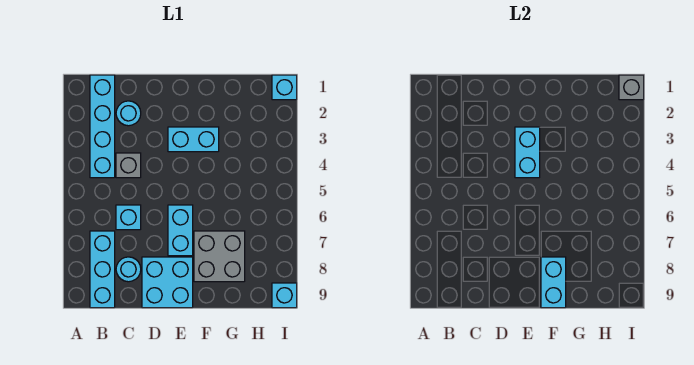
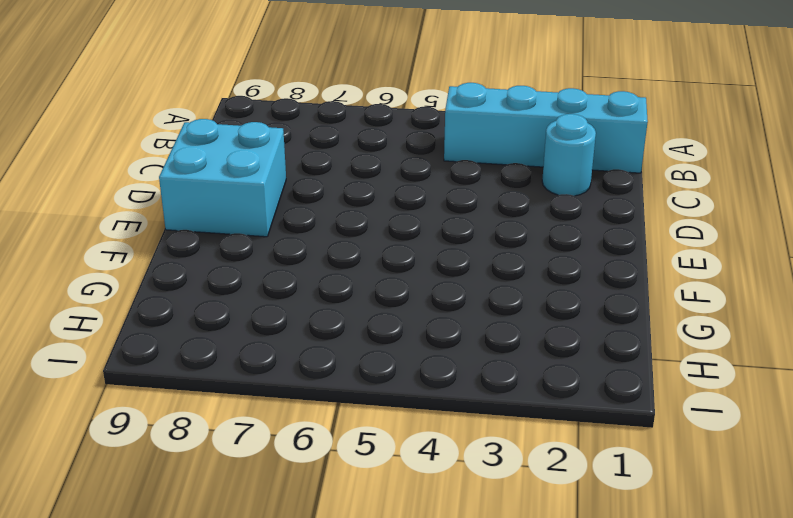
none -> cyan 1x3 brick [90,231,115,308]
none -> grey 1x1 brick [116,153,141,178]
none -> cyan 1x1 brick [116,205,141,230]

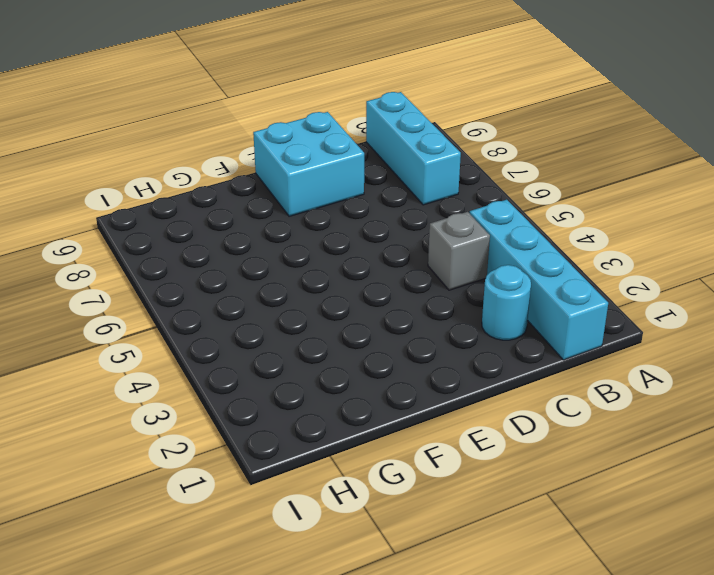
none -> cyan 1x1 brick [116,205,141,230]
none -> cyan 1x1 round brick [116,257,141,282]
none -> cyan 1x2 brick [168,127,219,152]

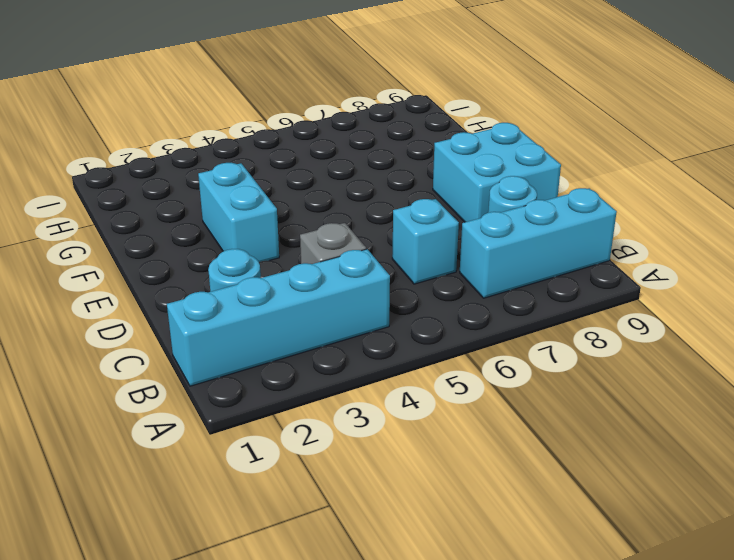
none -> cyan 1x2 brick [168,205,193,256]
none -> grey 2x2 brick [194,231,245,282]
none -> cyan 1x1 brick [272,75,297,100]

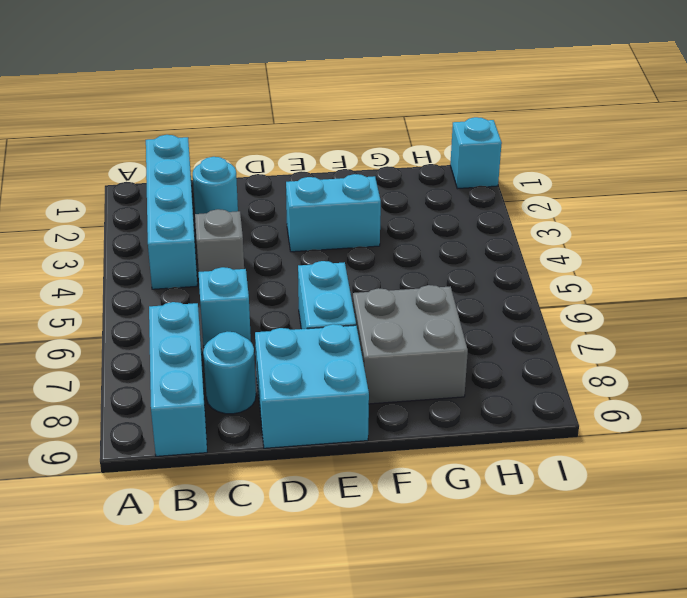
none -> cyan 1x1 brick [272,283,297,308]
none -> cyan 1x2 brick [515,127,540,178]
none -> cyan 1x2 brick [541,257,566,308]

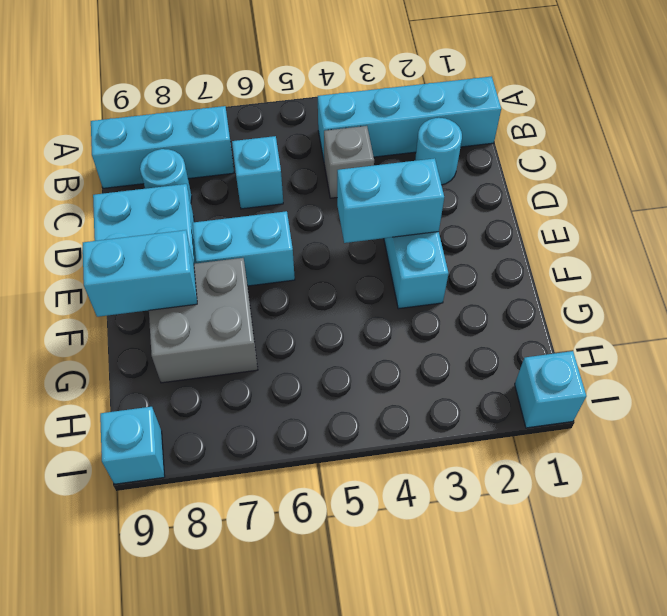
none -> grey 1x1 brick [619,75,644,100]

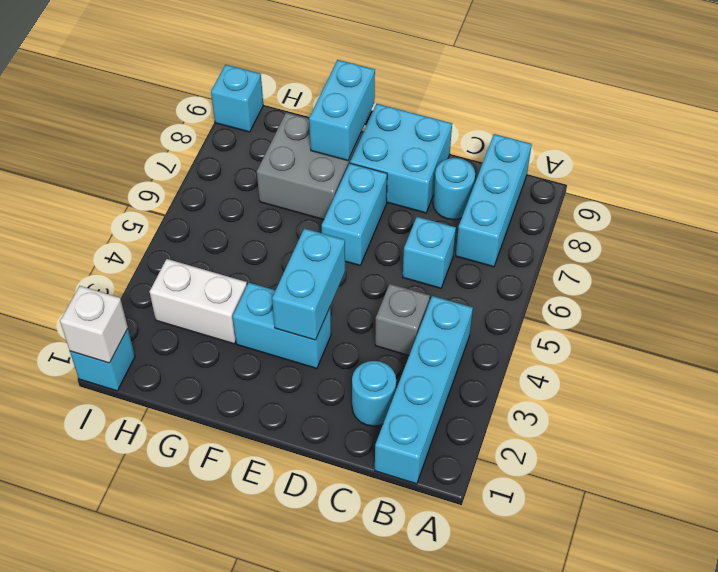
white 1x2 brick [150,259,247,344] -> none
white 1x1 brick [60,286,128,363] -> grey 1x1 brick [619,75,644,100]

